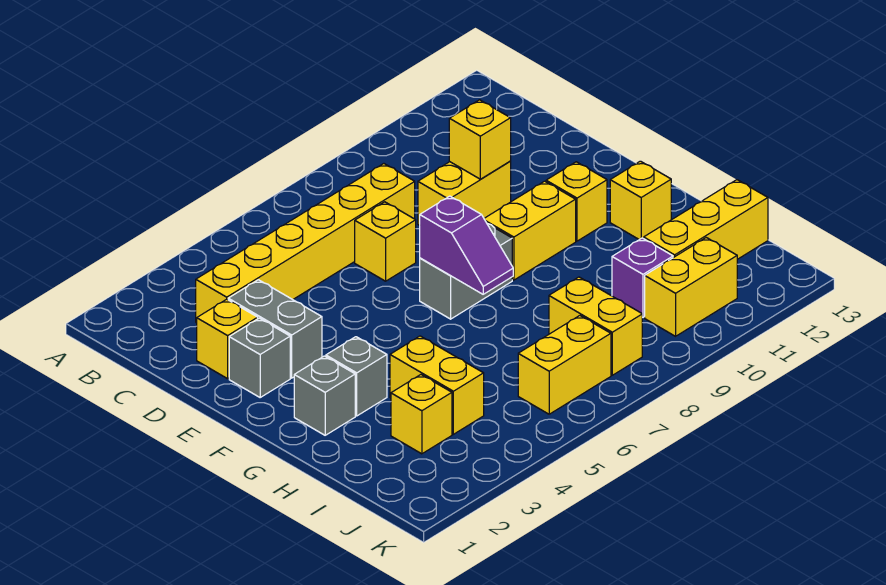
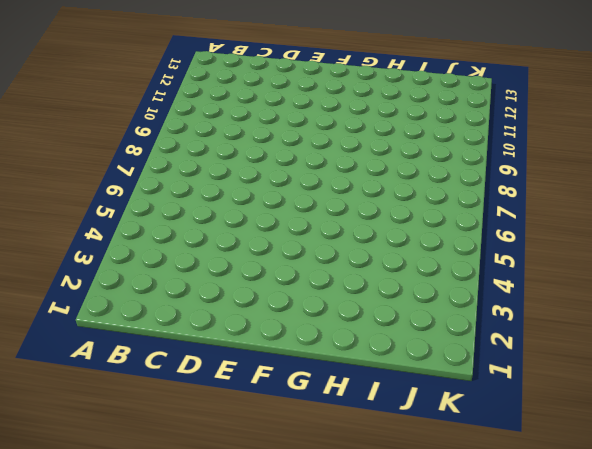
none -> yellow 1x6 brick [196,164,415,323]
none -> yellow 1x1 brick [197,299,258,379]
none -> grey 1x2 brick [228,280,322,378]

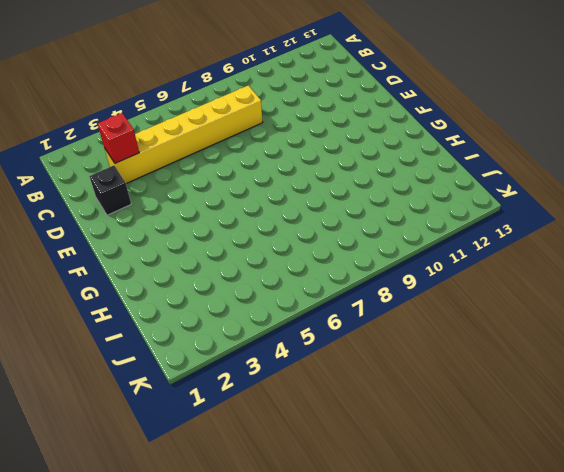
red 1x1 brick [97,113,139,163] -> none
black 1x1 brick [89,166,131,215] -> yellow 1x1 brick [197,299,258,379]
none -> grey 1x2 brick [228,280,322,378]
none -> yellow 1x1 brick [355,202,416,281]
none -> yellow 1x2 brick [418,161,511,225]

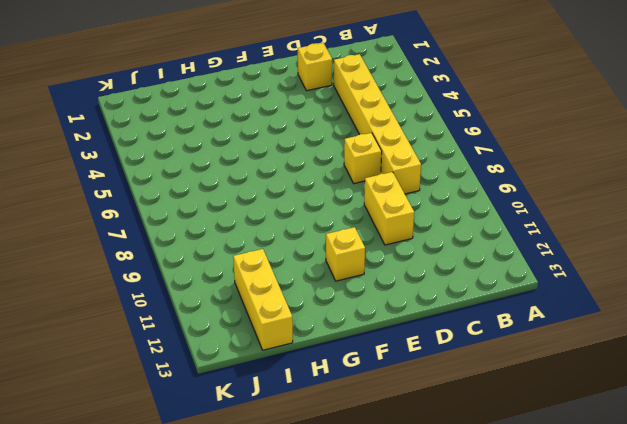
none -> grey 1x2 brick [228,280,322,378]
none -> grey 1x1 brick [229,318,290,397]
none -> grey 1x2 brick [420,224,512,319]

